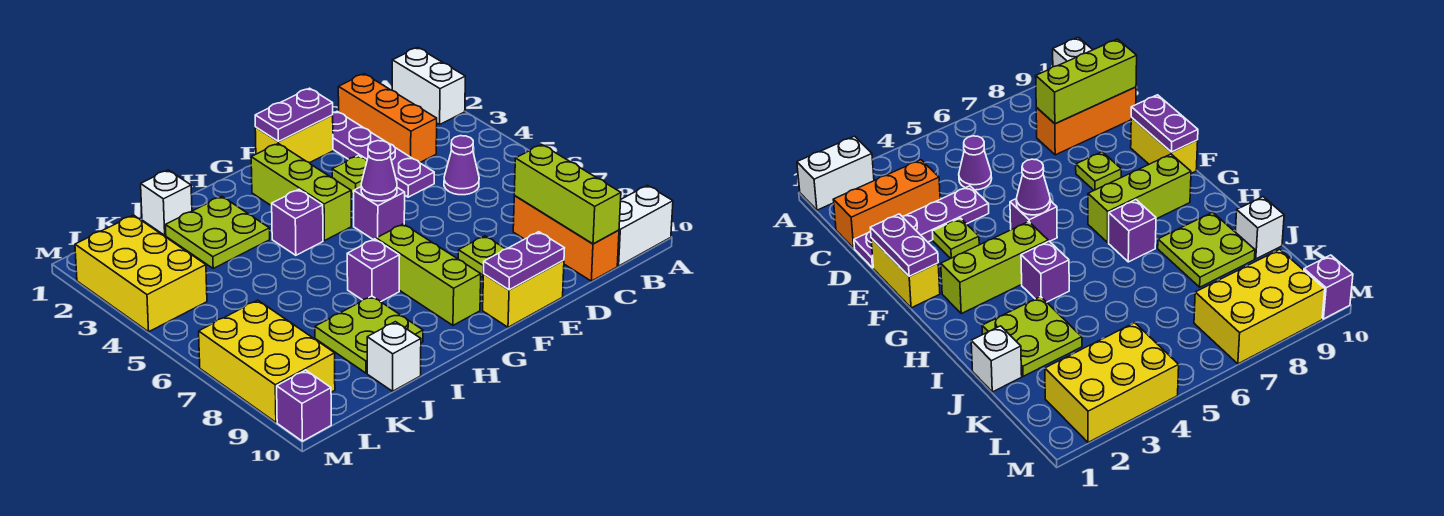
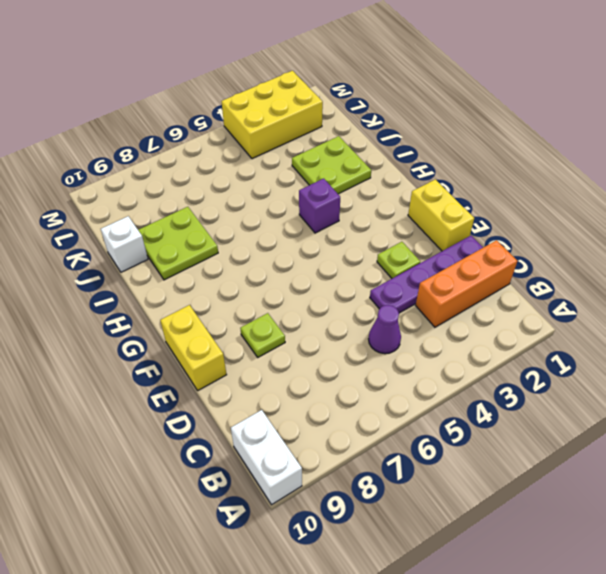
none -> white 1x2 brick [392,48,465,124]
none -> orange 1x3 brick [513,196,619,281]
none -> purple 1x1 brick [354,187,405,239]

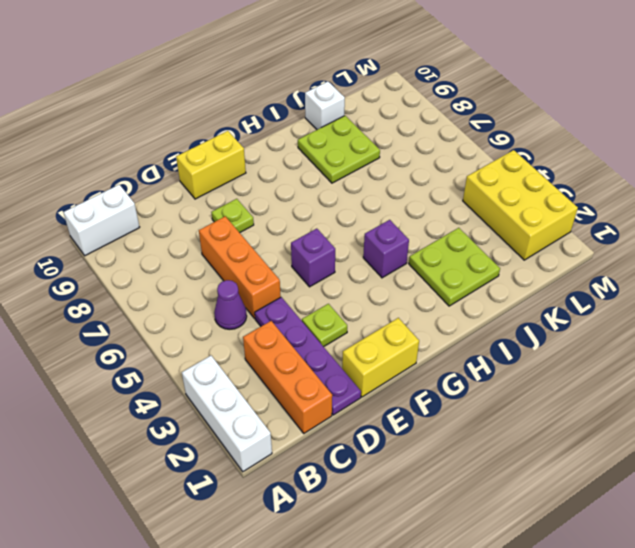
white 1x3 brick [182,356,272,472] -> white 1x2 brick [392,48,465,124]
orange 1x3 brick [199,216,281,318] -> orange 1x3 brick moved to [513,196,619,281]
none -> lime 1x3 brick [251,144,351,241]
none -> lime 1x3 brick [376,224,481,325]
none -> purple 1x1 brick [347,239,400,302]

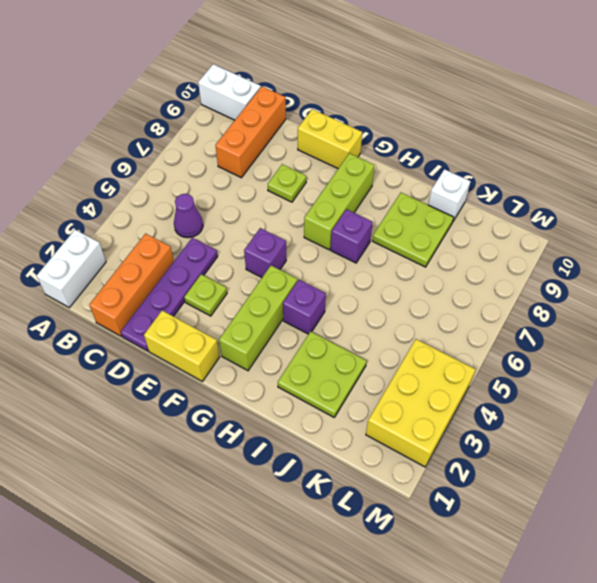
none -> white 1x1 brick [141,170,192,235]
none -> yellow 2x3 brick [199,300,335,422]
none -> purple 1x1 brick [277,370,331,441]

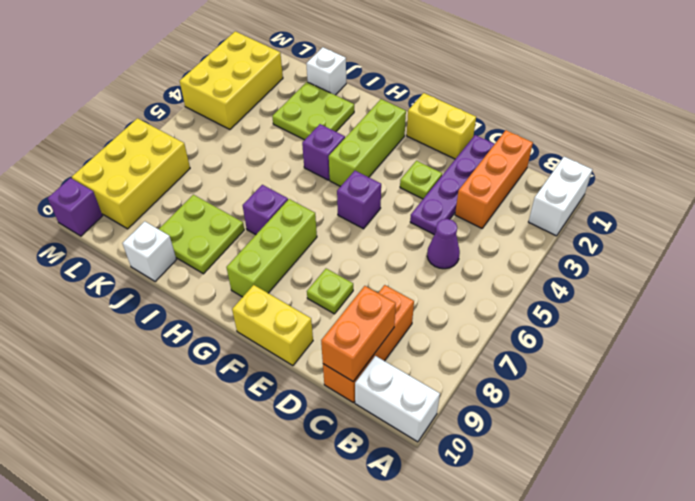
orange 1x2 brick [321,286,396,381] -> lime 1x3 brick [514,145,621,244]
none -> purple 1x2 plate [255,88,333,141]
none -> purple 1x2 plate [484,232,564,290]
none -> purple 1x1 cone [361,141,397,201]

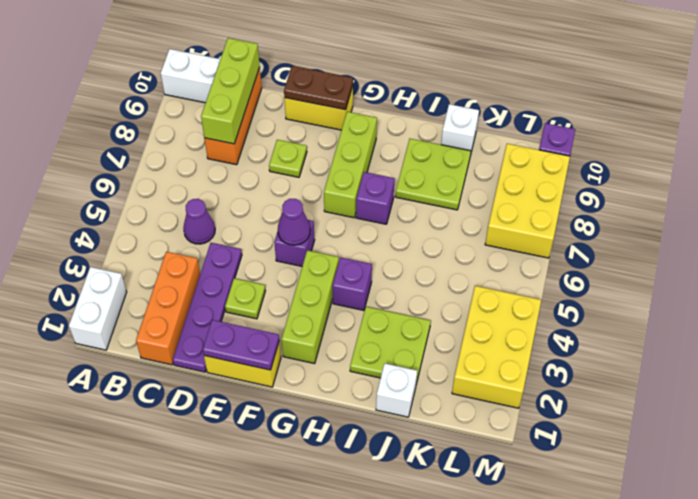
brown 1x2 plate [284,66,353,110] -> purple 1x2 plate [484,232,564,290]

